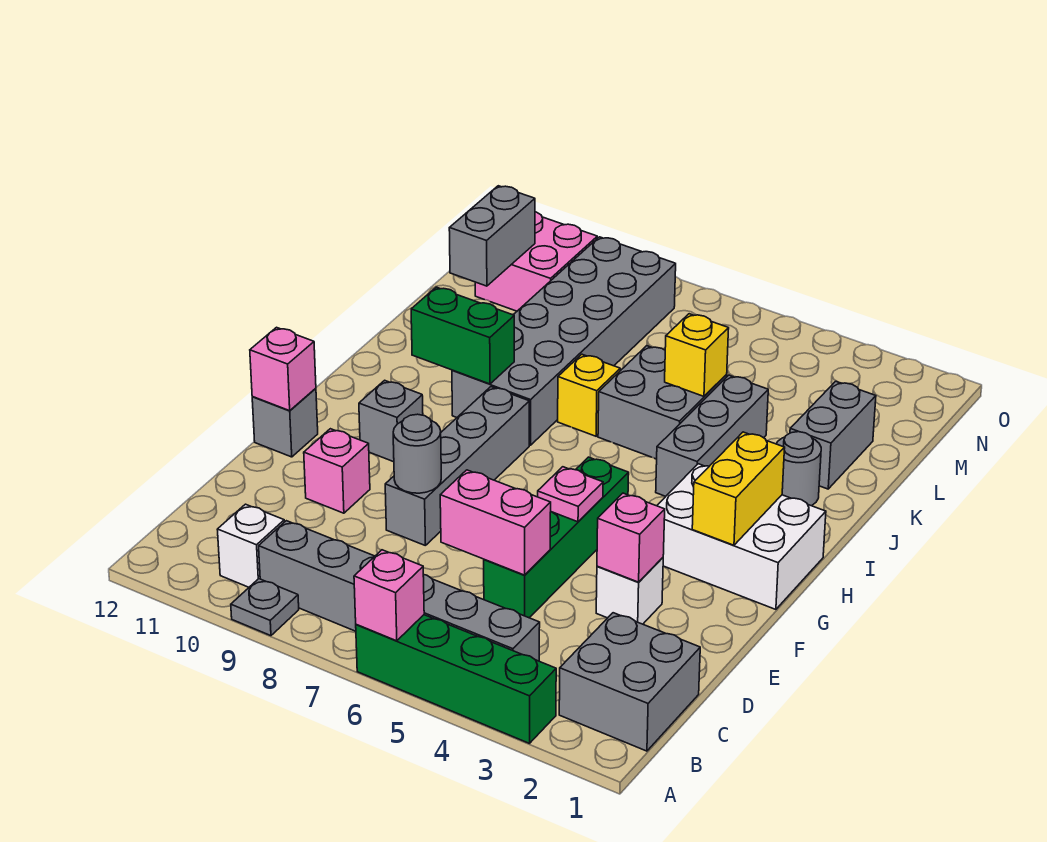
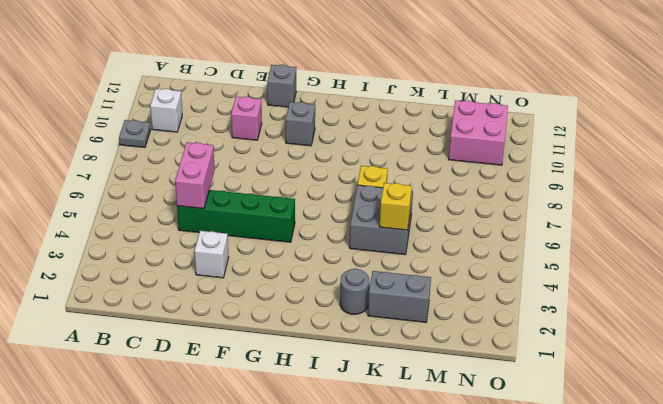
none -> green 1x4 brick [356,615,556,743]
none -> grey 2x2 brick [559,613,700,751]
none -> grey 1x6 brick [259,521,540,661]

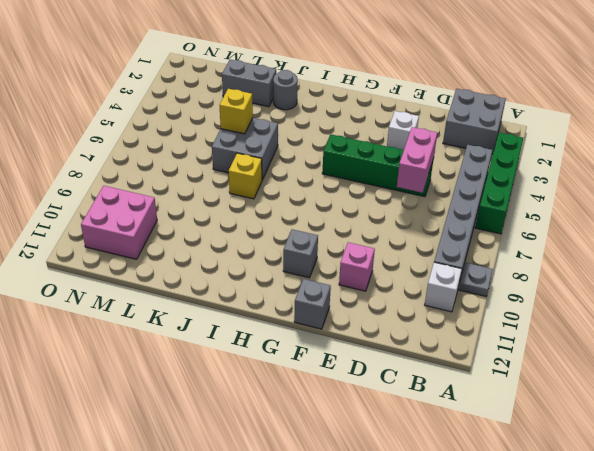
none -> grey 1x4 brick [385,387,529,546]
none -> white 2x3 brick [657,464,826,609]
none -> grey 1x3 brick [656,375,768,496]

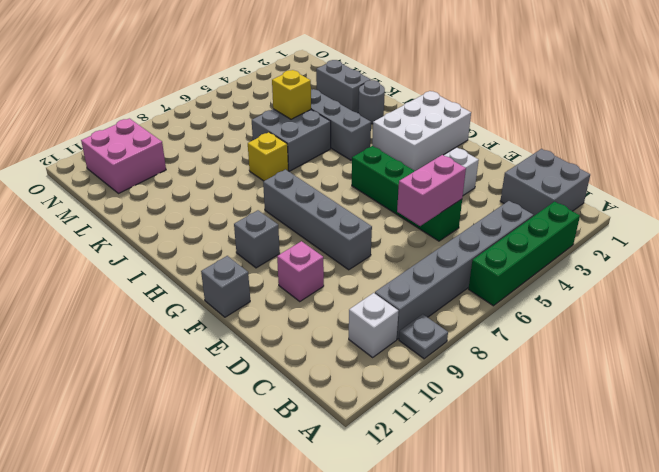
none -> grey 2x6 brick [452,237,676,445]
none -> pink 1x1 brick [354,550,424,641]
none -> pink 1x1 brick [597,493,665,582]

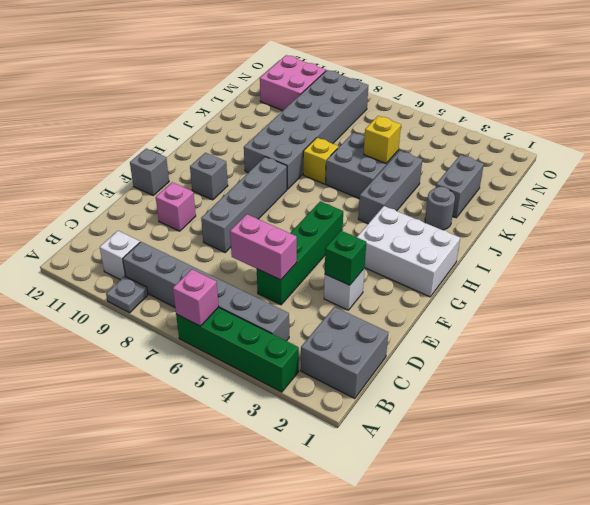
green 1x1 brick [325,231,366,285] -> pink 1x1 brick [597,493,665,582]
none -> grey 1x1 round brick [393,414,441,493]
none -> pink 1x1 plate [538,467,603,522]
none -> pink 1x1 brick [250,327,316,411]

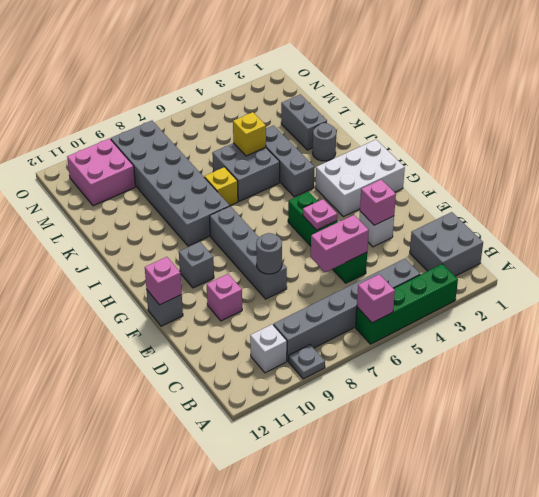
none -> yellow 1x2 brick [692,432,785,545]
none -> green 1x2 brick [411,287,514,384]
none -> grey 1x2 brick [449,186,535,286]

